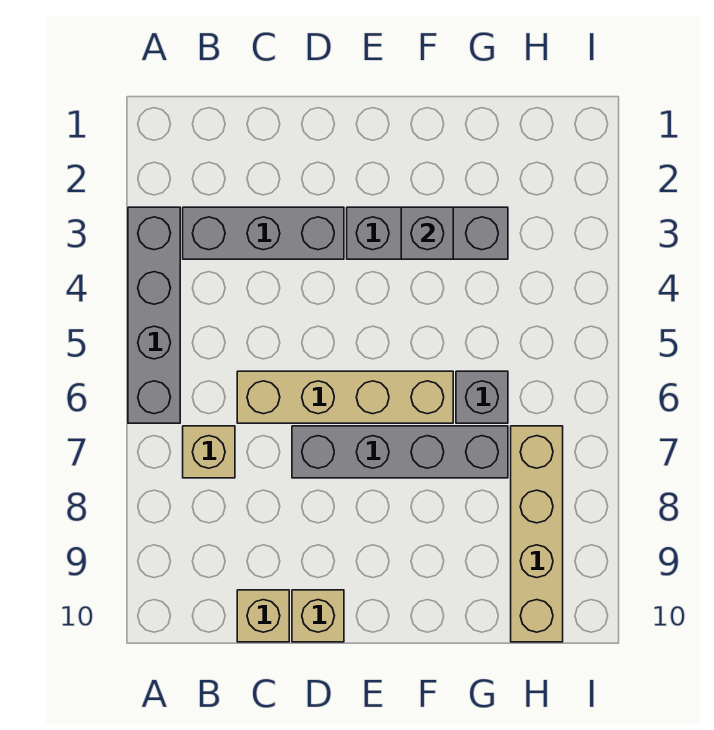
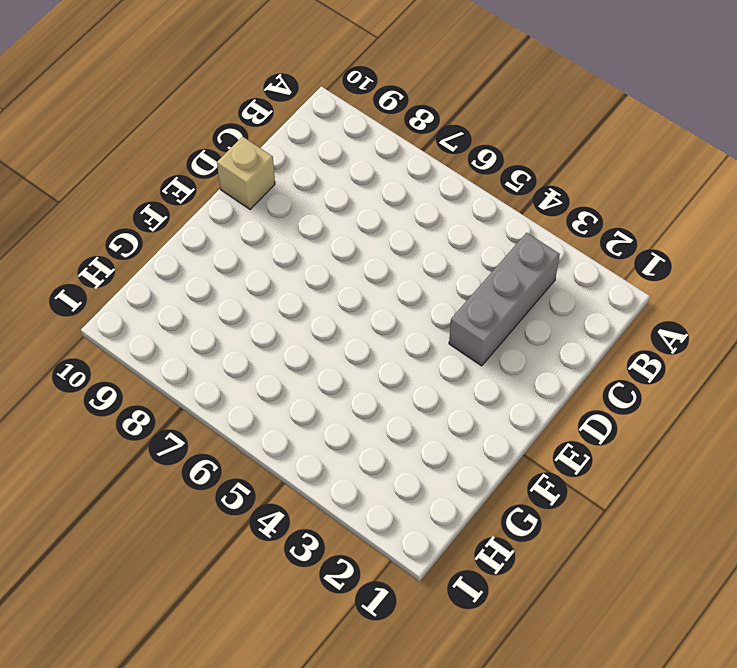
none -> grey 1x4 brick [128,207,180,423]
none -> tan 1x1 brick [183,426,235,478]

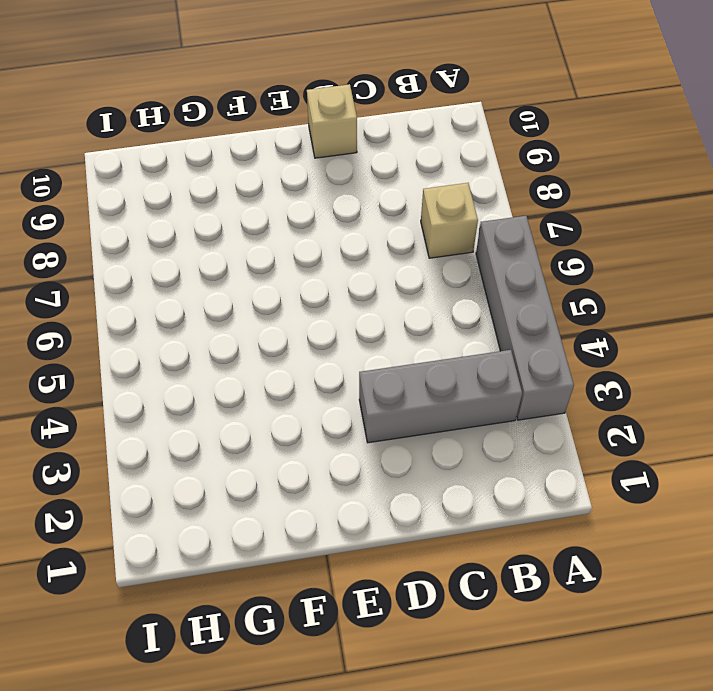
none -> tan 1x4 brick [237,371,453,423]
none -> tan 1x1 brick [237,590,289,642]

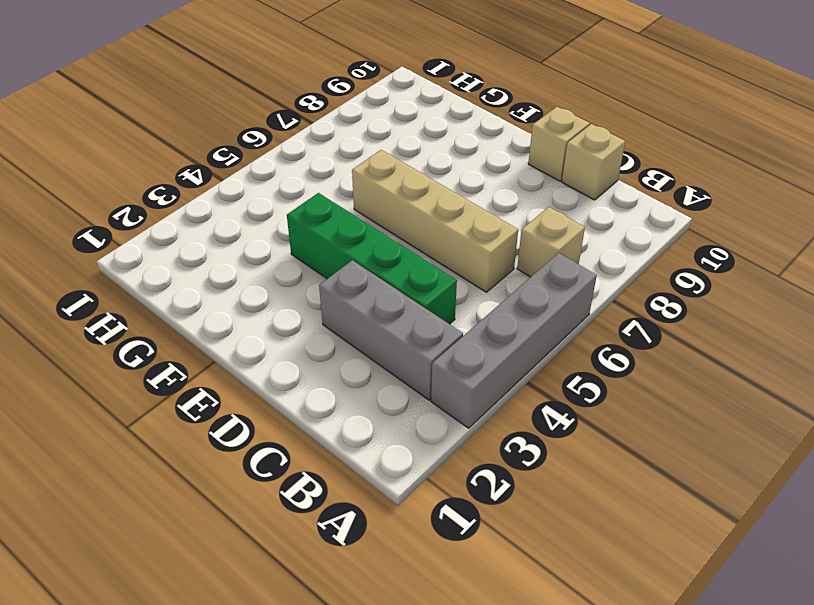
green 1x4 brick [287,193,457,324] -> none
none -> grey 1x4 brick [292,426,508,478]
none -> grey 1x3 brick [347,207,508,259]

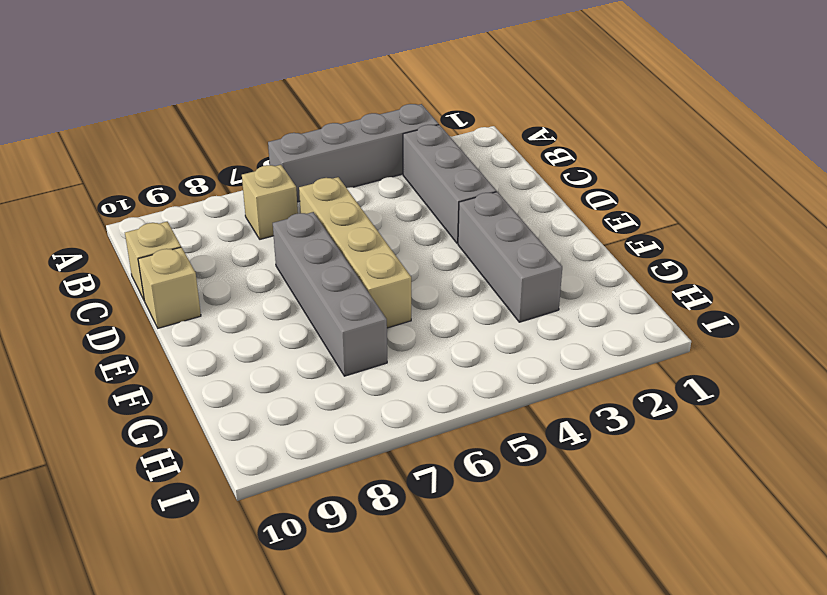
none -> grey 1x1 brick [456,371,508,423]
none -> tan 1x4 brick [511,426,563,642]

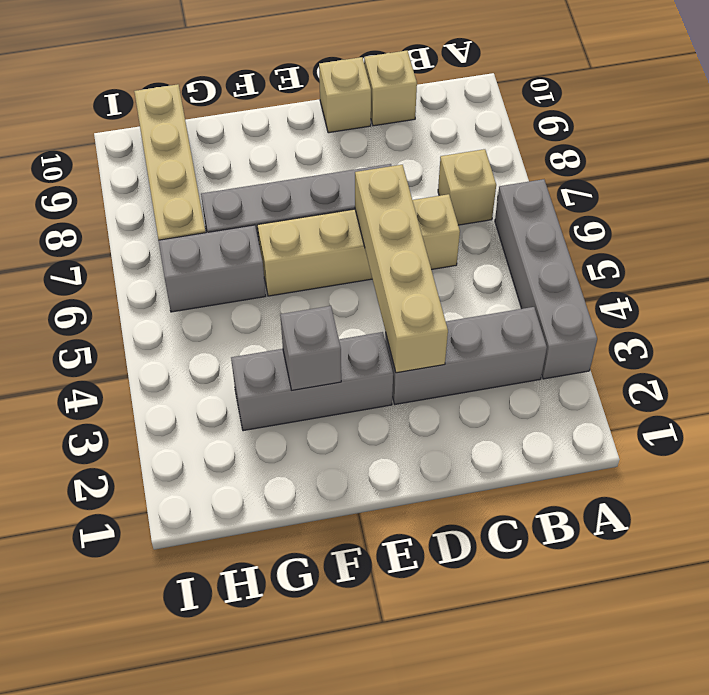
tan 1x4 brick [355,165,448,373] -> none
grey 1x2 brick [159,225,266,312] -> grey 1x1 brick [456,371,508,423]

